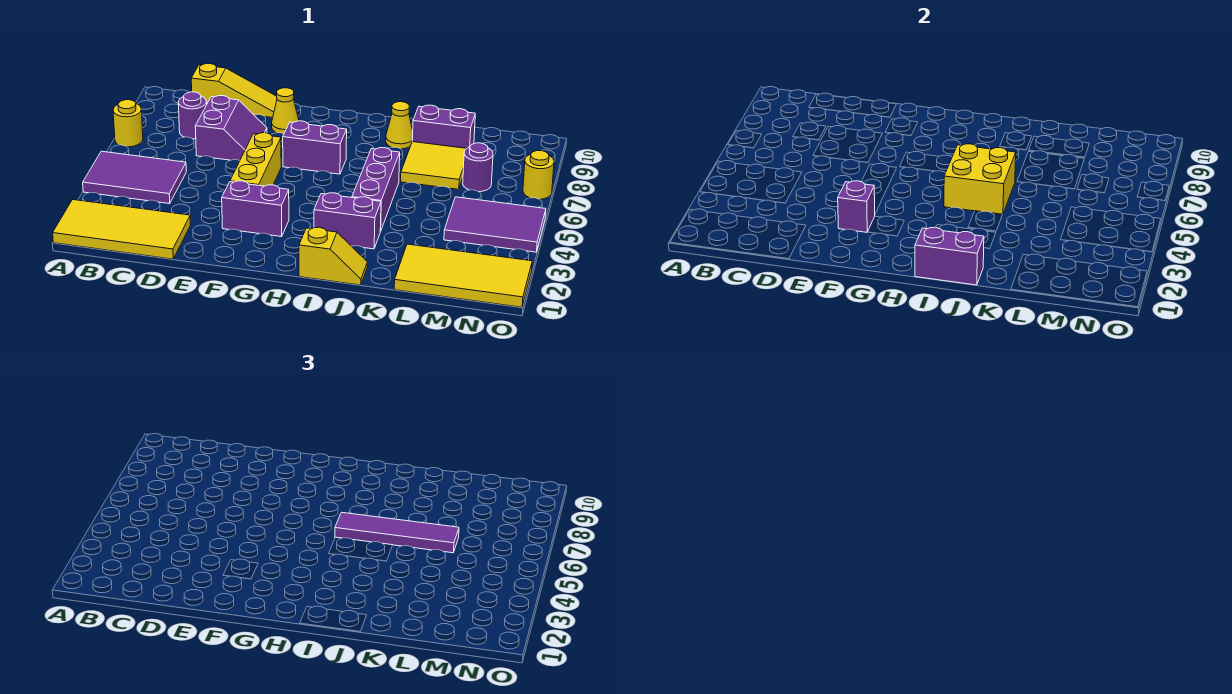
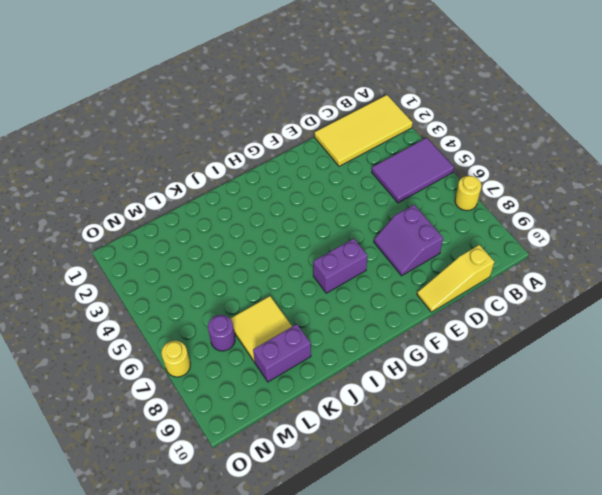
none -> purple 1x1 round brick [178,92,207,139]
none -> purple 1x2 brick [222,181,289,237]
none -> yellow 1x3 brick [230,133,281,186]

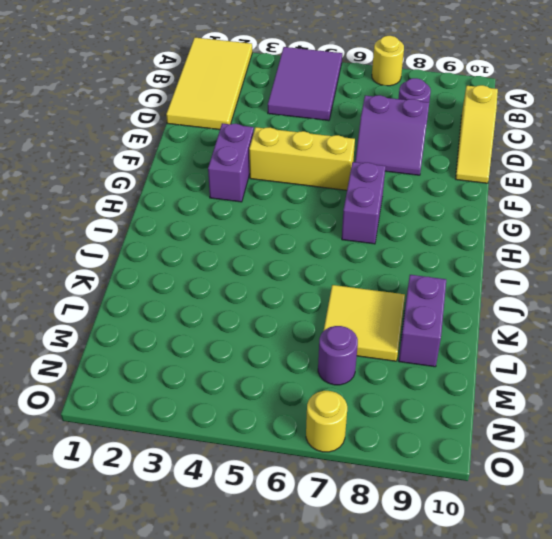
none -> yellow 1x1 cone [272,88,299,134]
none -> yellow 1x2 slope [299,227,367,285]
none -> purple 1x2 brick [314,193,381,249]

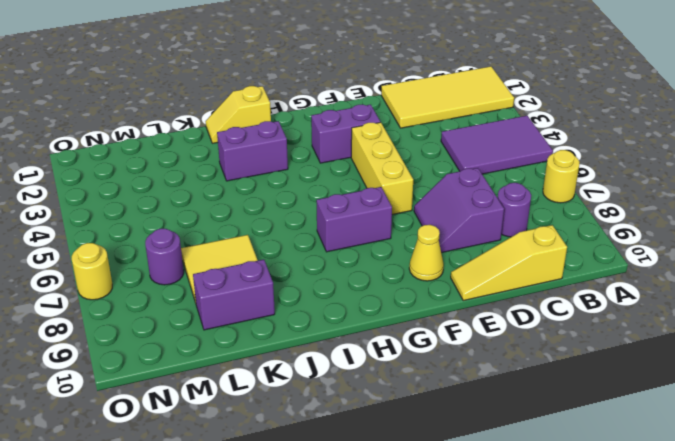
none -> purple 1x3 brick [352,148,400,231]
none -> yellow 1x1 cone [386,102,413,149]
none -> yellow 2x4 tile [394,244,532,307]

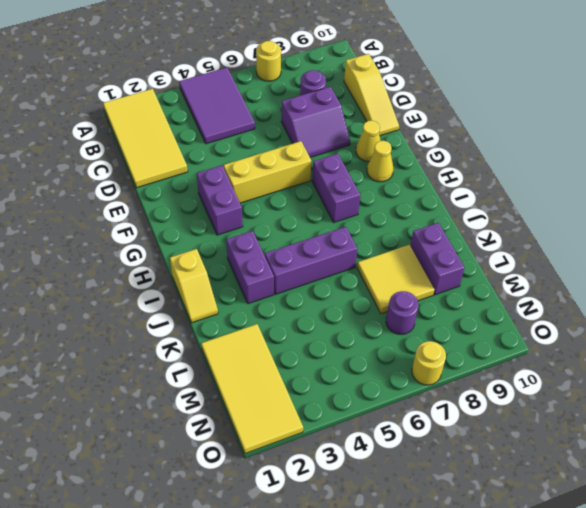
yellow 1x1 cone [367,141,393,182] -> yellow 1x1 cone moved to [386,102,413,149]
none -> purple 2x3 tile [444,197,546,252]
none -> purple 1x1 brick [838,181,875,232]
none -> purple 1x2 brick [915,227,984,285]

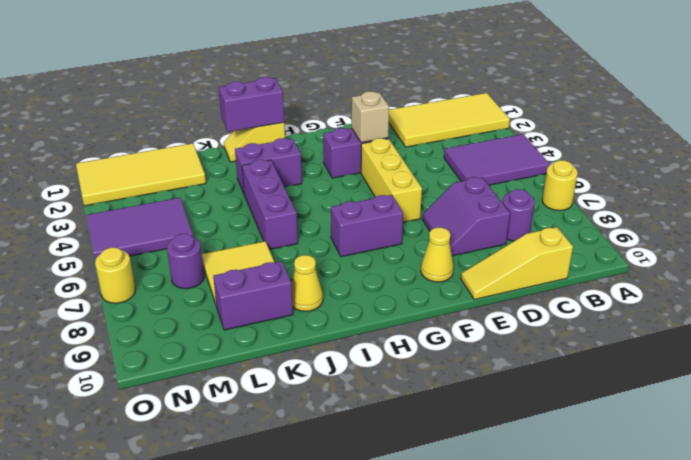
tan 1x1 brick [352,91,389,143] -> purple 1x1 brick [838,181,875,232]
none -> yellow 2x2 brick [944,144,1016,215]
none -> purple 1x4 tile [335,512,459,553]

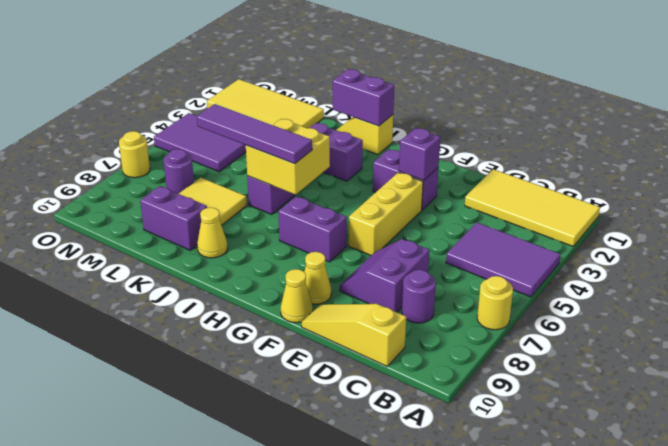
yellow 1x1 cone [281,269,313,323] -> none

